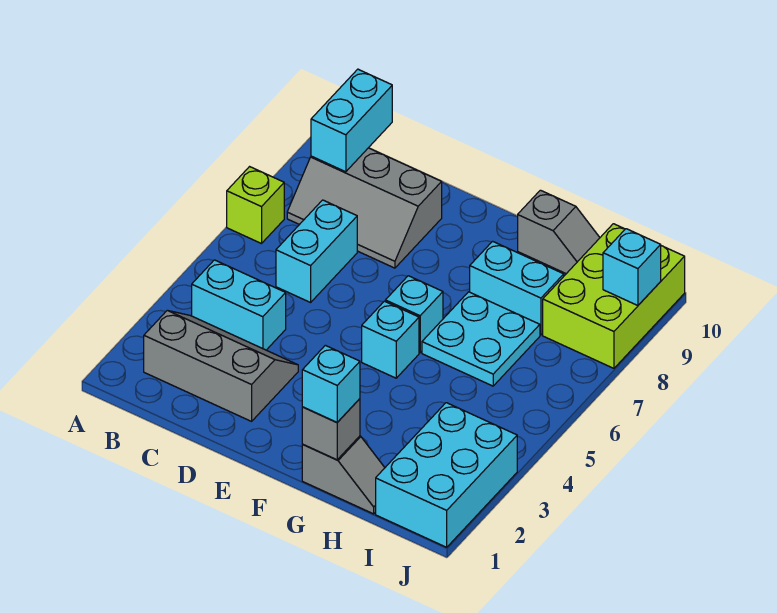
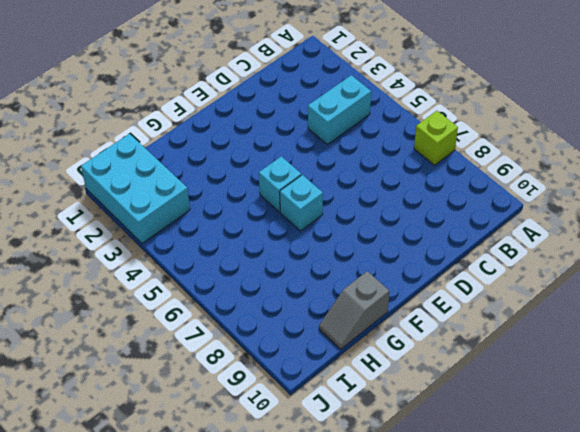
none -> grey 2x3 slope [144,310,298,421]
none -> grey 2x3 slope [287,148,442,268]
none -> cyan 1x2 brick [276,200,357,302]

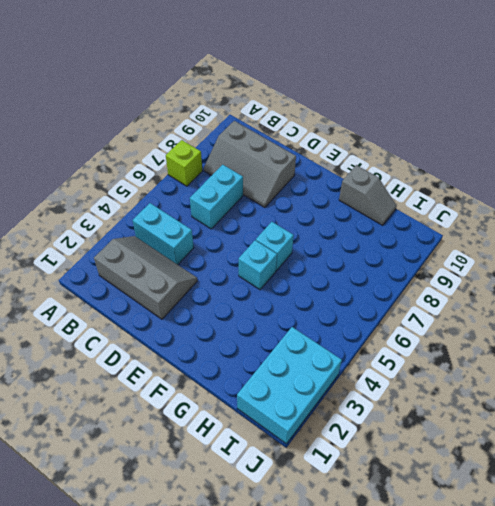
none -> grey 1x2 slope [302,436,385,514]
none -> cyan 2x2 plate [422,292,540,386]
none -> cyan 1x2 brick [470,241,564,335]

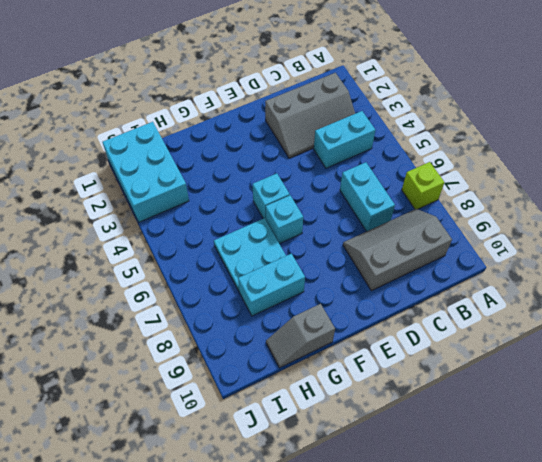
none -> grey 1x2 slope [302,436,385,514]
none -> lime 2x3 brick [543,224,685,368]
none -> cyan 1x2 brick [311,69,392,172]

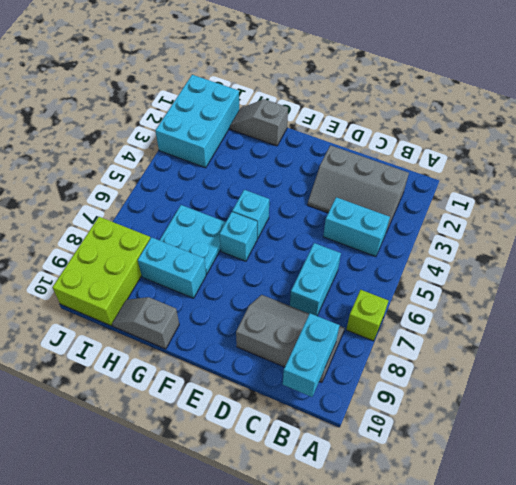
none -> grey 1x1 brick [302,399,360,460]
none -> cyan 1x1 brick [603,229,661,306]
none -> cyan 1x1 brick [302,345,360,422]

